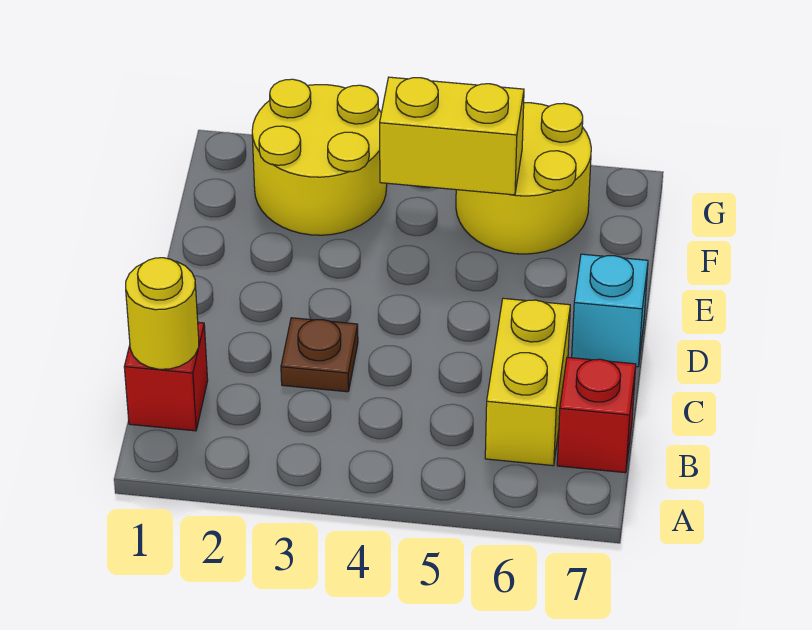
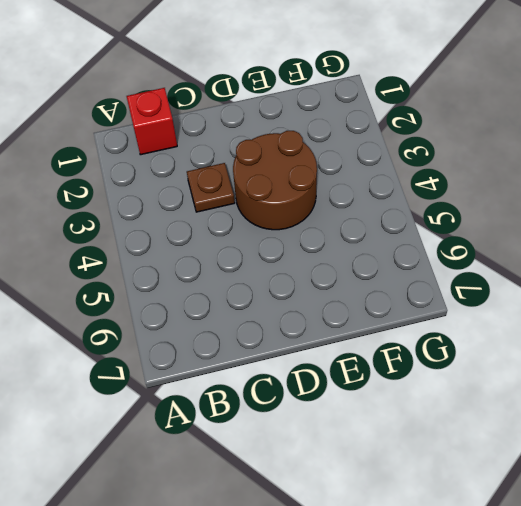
brown 2x2 round brick [233,131,317,230] -> none
none -> yellow 1x2 brick [485,298,570,466]
none -> red 1x1 brick [557,357,636,473]

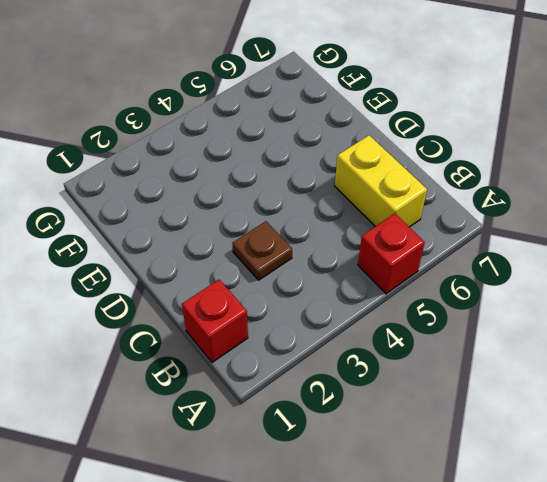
red 1x1 brick [358,214,425,294] -> red 1x1 brick moved to [557,357,636,473]
none -> cyan 1x1 brick [572,254,648,367]
none -> yellow 2x2 round brick [252,79,387,235]

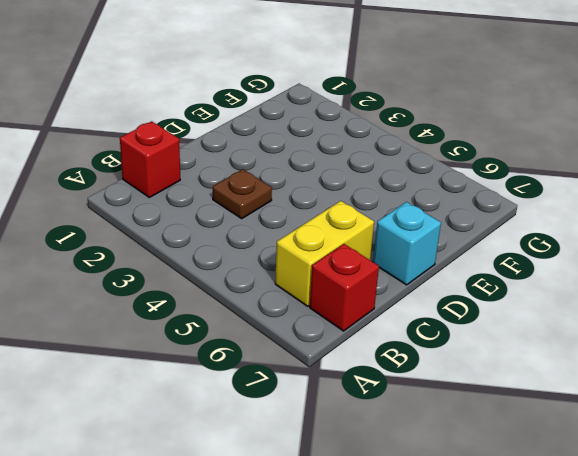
none -> yellow 2x2 round brick [252,79,387,235]
none -> yellow 2x2 round brick [456,103,591,254]

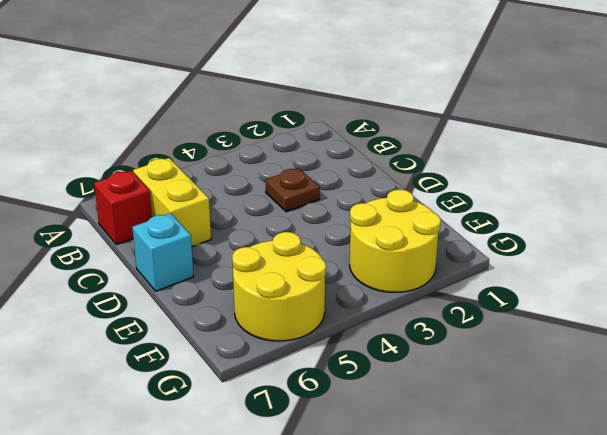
none -> red 1x1 brick [124,322,208,431]
none -> yellow 1x1 round brick [126,258,199,369]

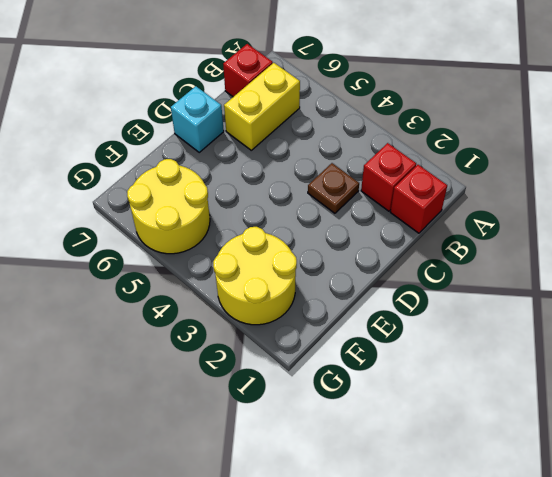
red 1x1 brick [361,143,416,211] -> none
none -> yellow 1x1 round brick [126,258,199,369]
none -> yellow 1x2 brick [380,77,524,195]

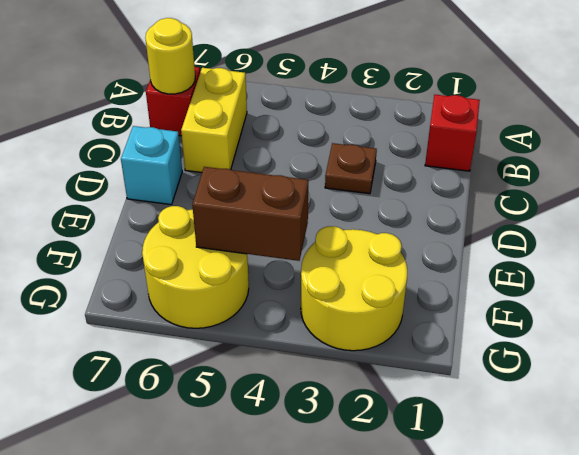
yellow 1x1 round brick [145,18,195,94] -> yellow 1x1 round brick moved to [126,258,199,369]
brown 1x2 brick [192,167,309,261] -> yellow 1x2 brick [380,77,524,195]

